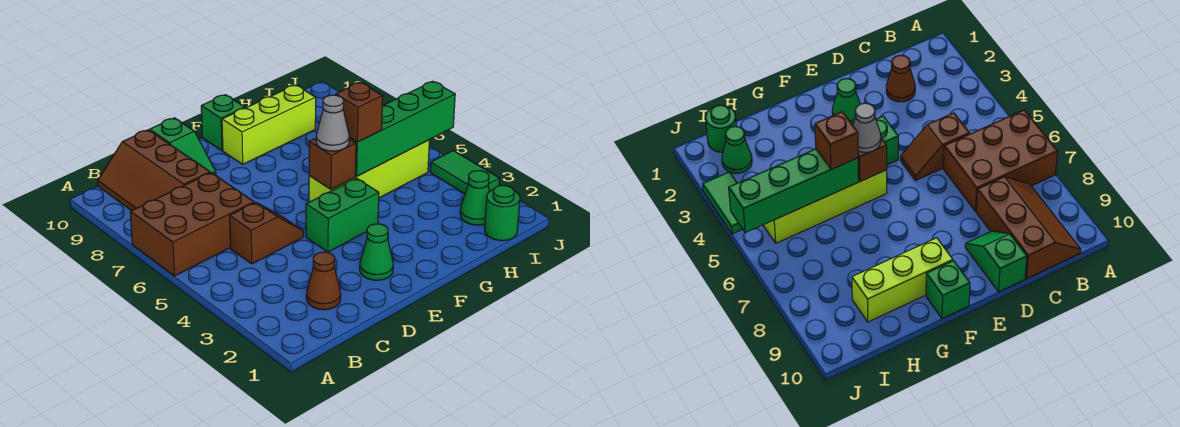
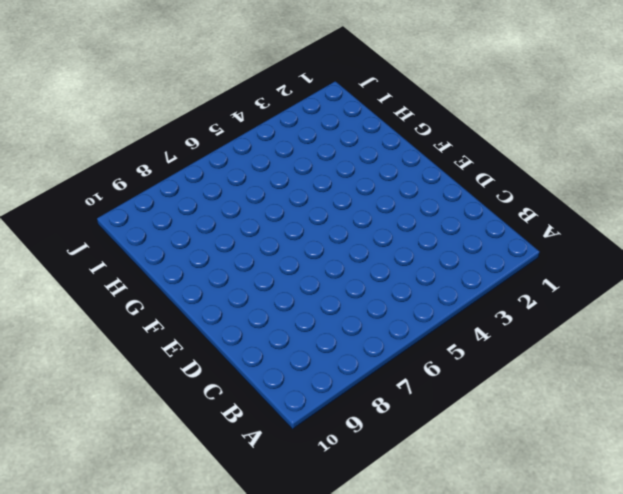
none -> brown 2x3 brick [130,173,254,276]
none -> brown 2x3 slope [98,130,210,211]
none -> brown 1x1 cone [306,252,341,310]

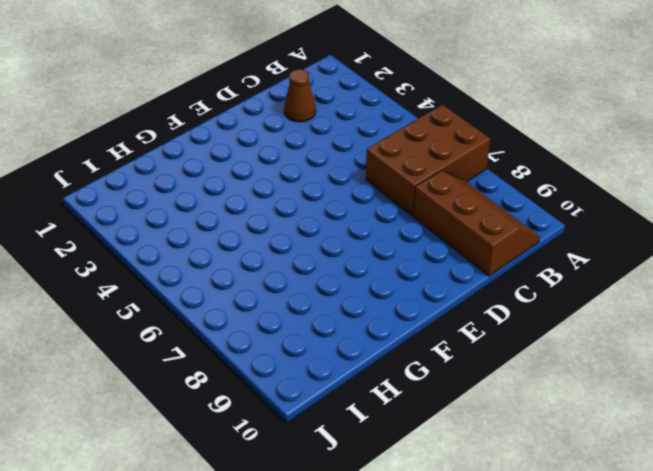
none -> brown 1x2 slope [230,202,304,264]
none -> green 1x2 slope [150,118,216,175]
none -> green 1x1 cone [360,224,393,280]

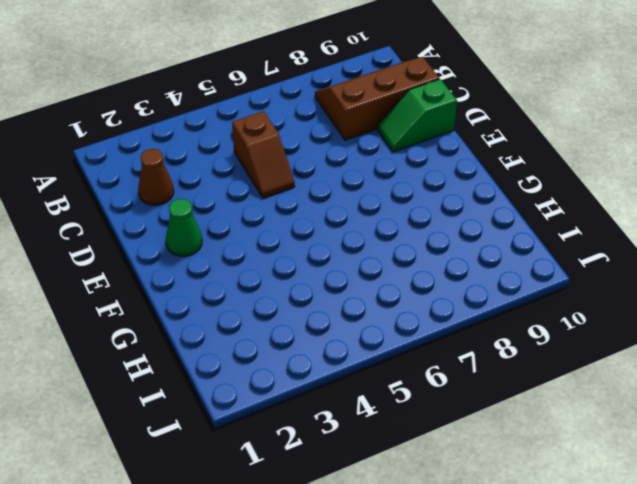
none -> brown 2x3 brick [130,173,254,276]
none -> green 1x2 brick [306,178,379,252]
none -> lime 1x4 brick [309,140,429,202]

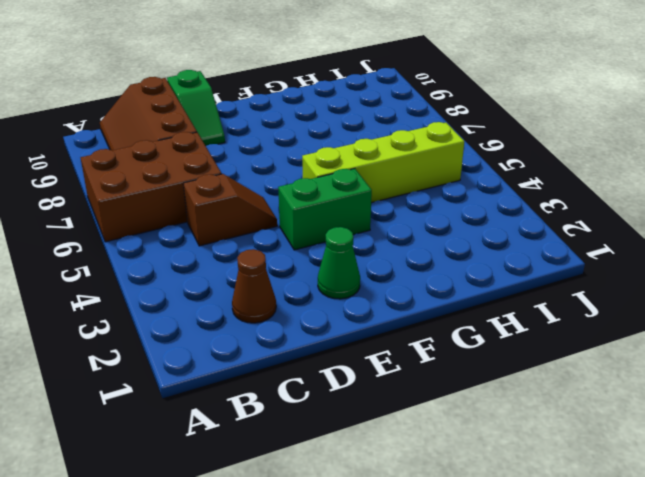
none -> lime 1x3 brick [222,85,316,164]
none -> green 1x1 brick [201,95,245,150]
none -> green 1x1 round brick [485,185,520,241]

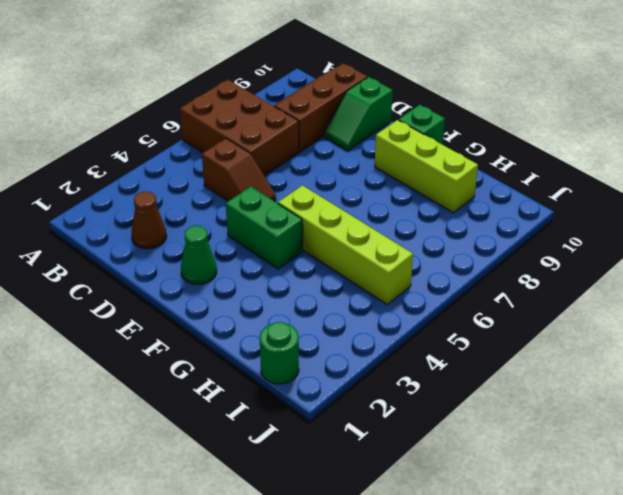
none -> green 1x1 cone [460,171,490,225]
none -> green 1x2 tile [430,151,499,194]
none -> brown 1x1 brick [309,138,356,189]

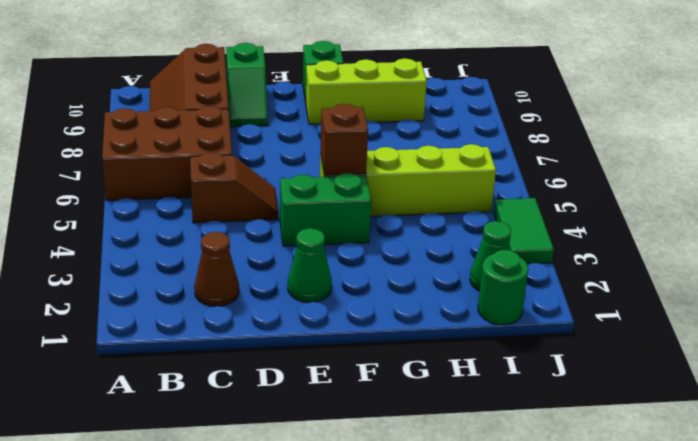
none -> green 1x4 brick [349,81,455,176]
none -> grey 1x1 cone [316,95,349,151]
none -> brown 1x1 brick [336,82,383,142]

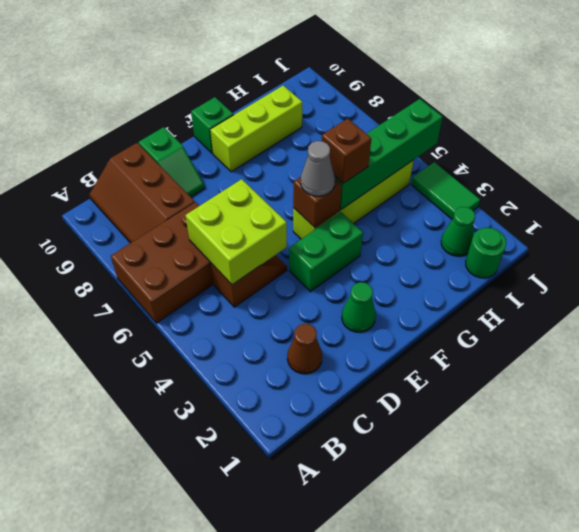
lime 2x2 brick [185,179,287,285] -> none

